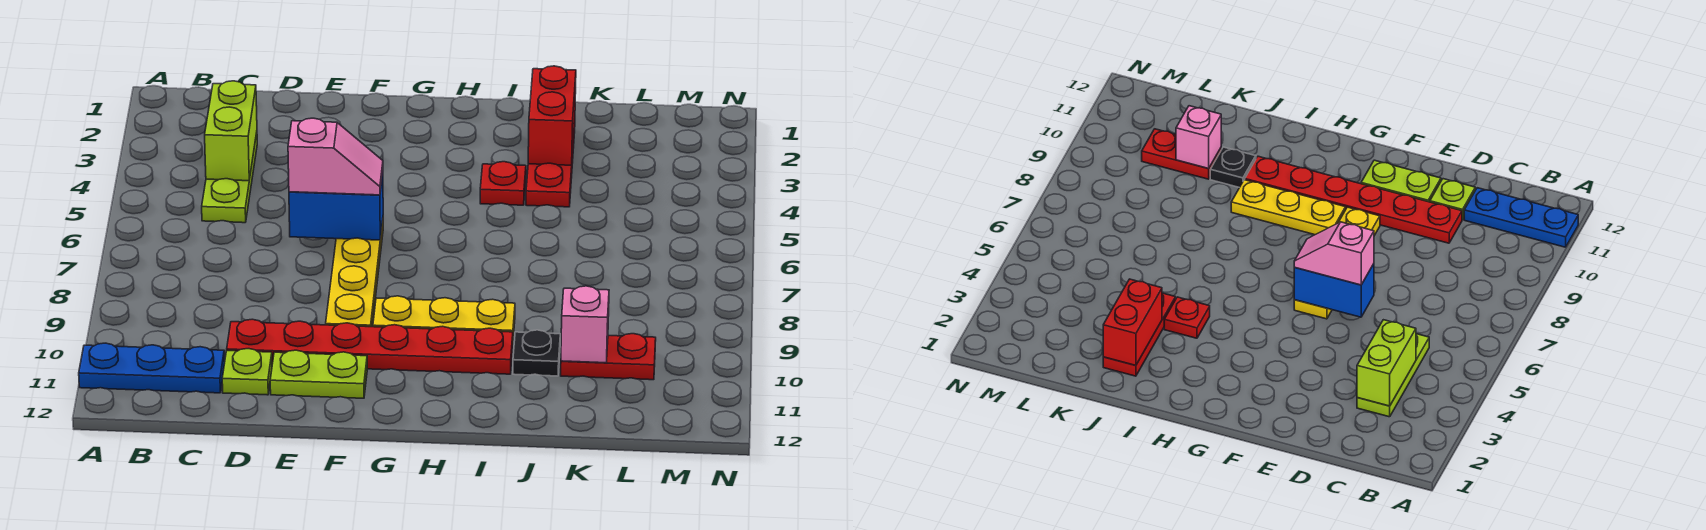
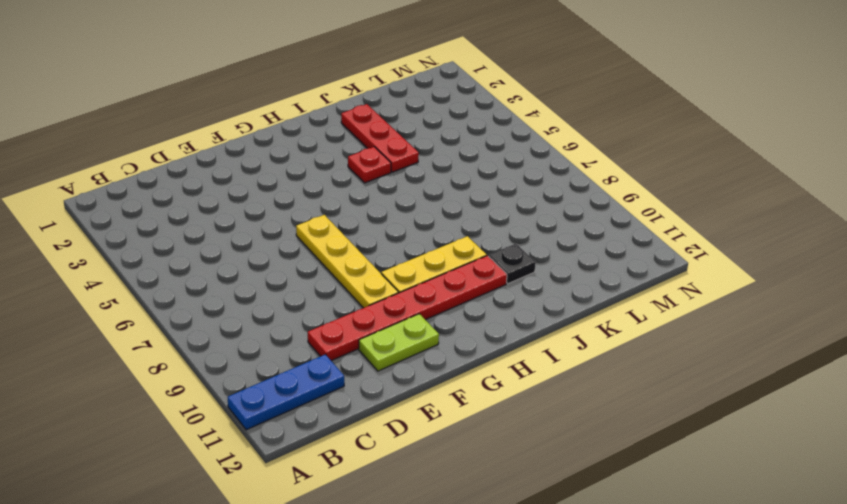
none -> lime 1x3 plate [202,133,257,223]
none -> lime 1x1 plate [222,349,272,395]
none -> red 1x2 plate [561,334,656,380]

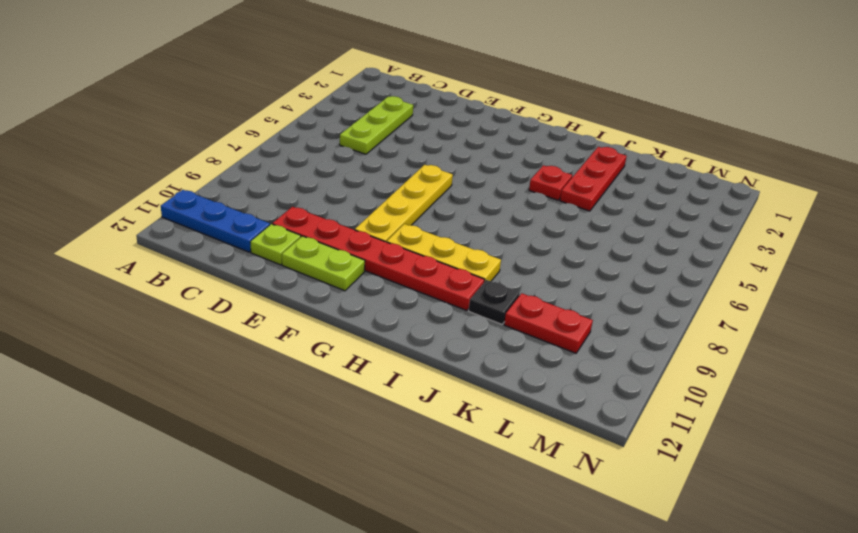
none -> lime 1x2 brick [205,81,257,181]
none -> blue 1x2 brick [289,173,383,240]
none -> red 1x2 brick [528,66,576,165]

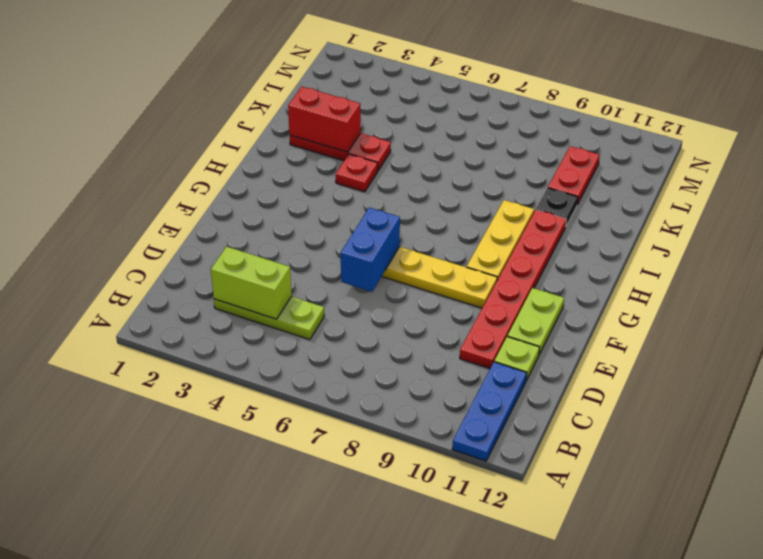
none -> pink 1x1 brick [561,286,609,363]
none -> pink 1x2 slope [288,118,383,195]

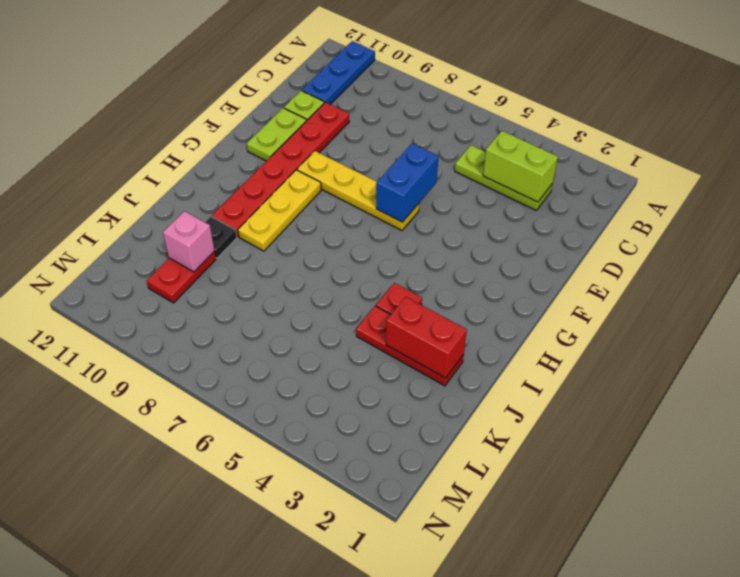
none -> pink 1x2 slope [288,118,383,195]

